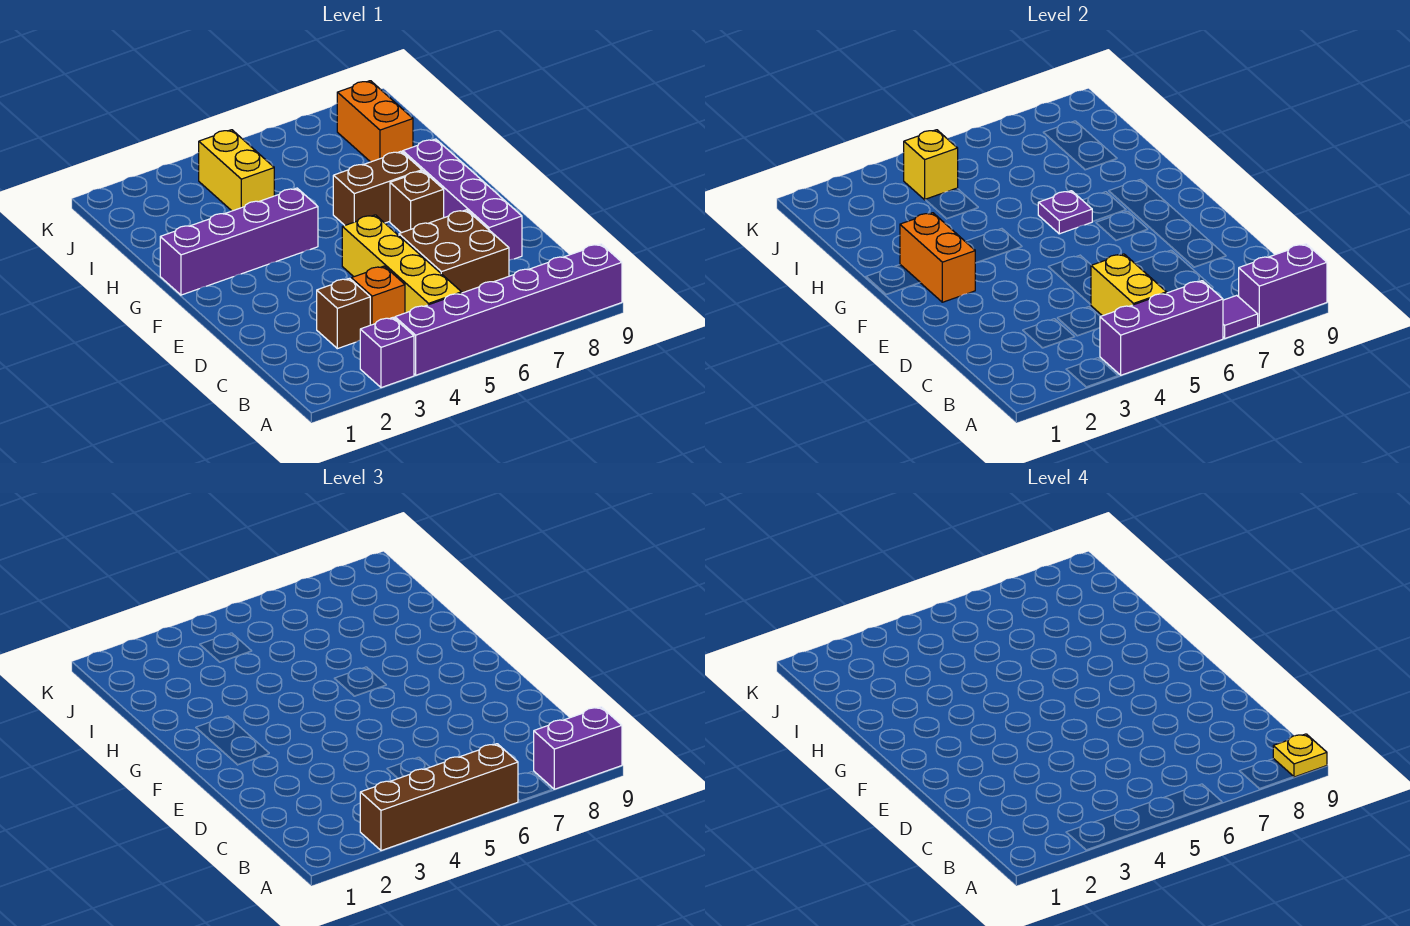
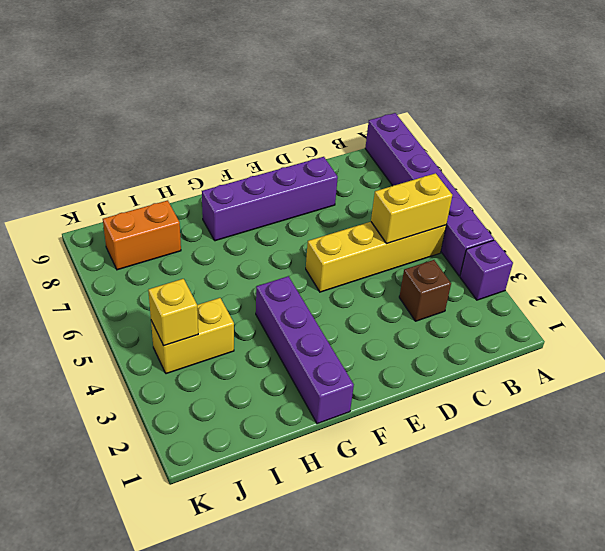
none -> orange 1x1 brick [351,266,405,325]
none -> brown 2x2 brick [399,210,509,293]
none -> brown 1x1 brick [390,171,444,233]

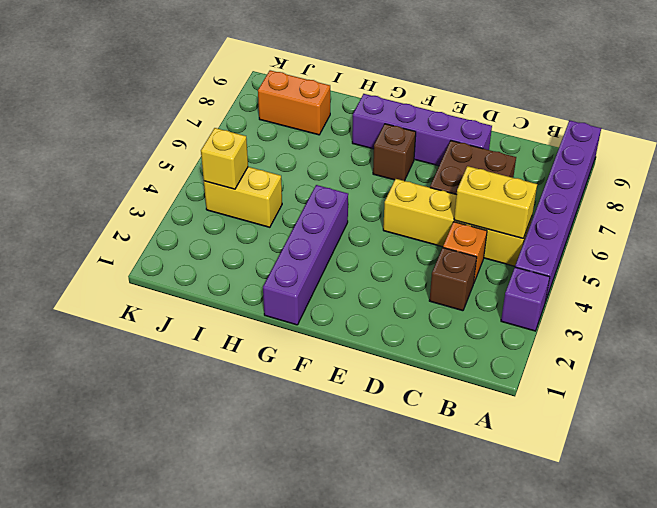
none -> brown 1x2 brick [333,151,422,225]
none -> purple 1x3 brick [1100,281,1223,375]
none -> purple 1x1 tile [1223,295,1258,338]

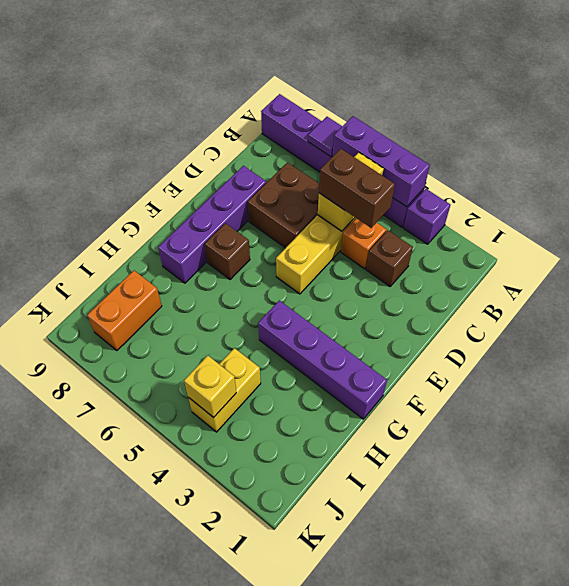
brown 1x2 brick [319,149,395,228] -> brown 1x2 brick moved to [333,151,422,225]
none -> purple 1x2 brick [1239,244,1327,326]
none -> orange 1x2 brick [900,213,975,302]
none -> purple 1x1 plate [1038,191,1093,234]

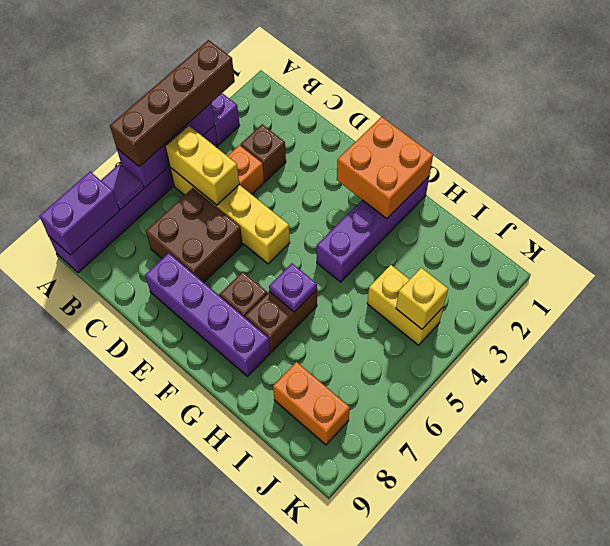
orange 2x2 brick [337,117,433,219] -> orange 1x2 brick [900,213,975,302]
none -> purple 1x2 brick [534,707,622,789]
none -> yellow 1x1 plate [1273,734,1327,777]

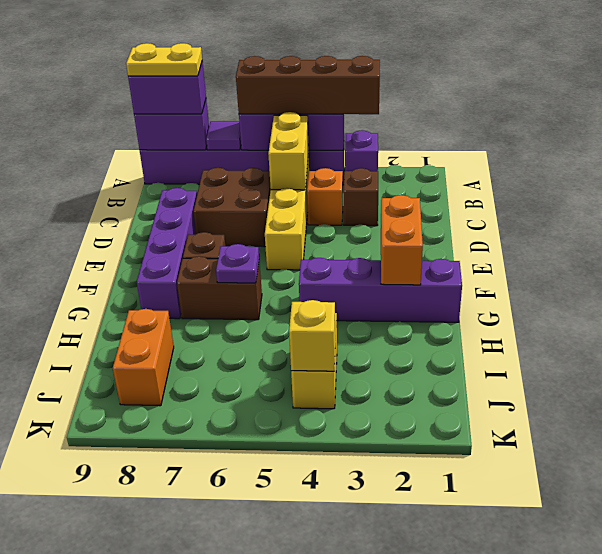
yellow 1x2 plate [126,43,202,76] -> yellow 1x1 plate [1273,734,1327,777]

